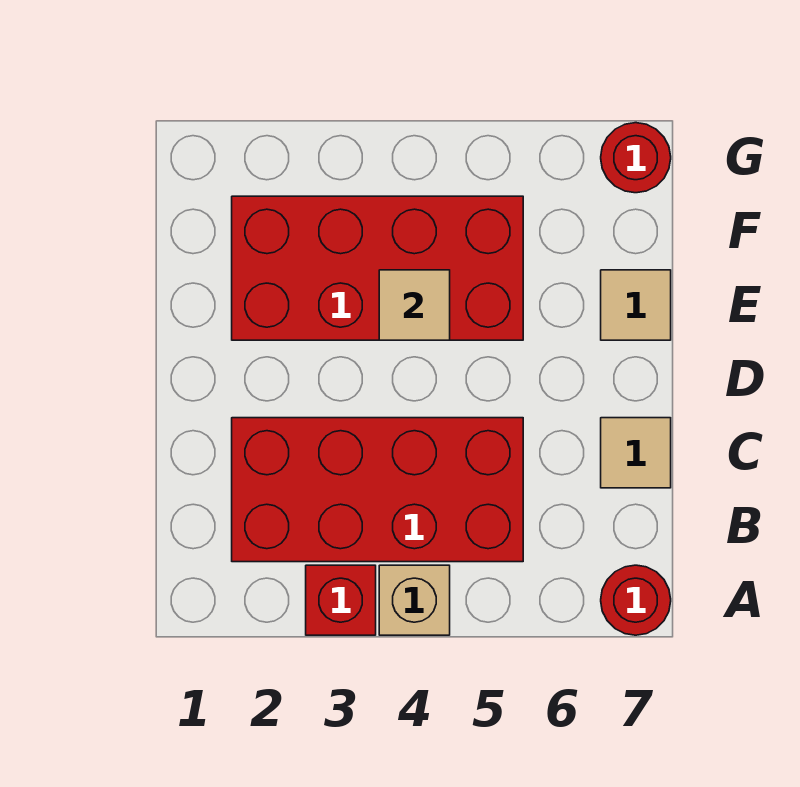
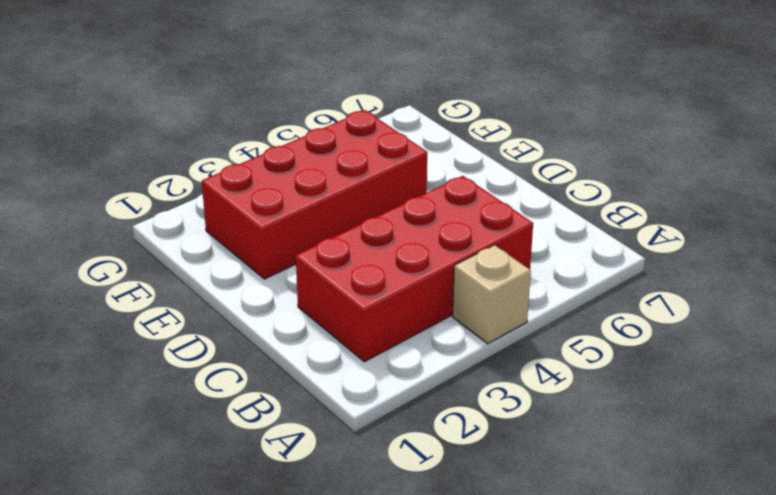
none -> red 1x1 brick [306,565,376,635]
none -> red 1x1 round brick [601,565,671,635]

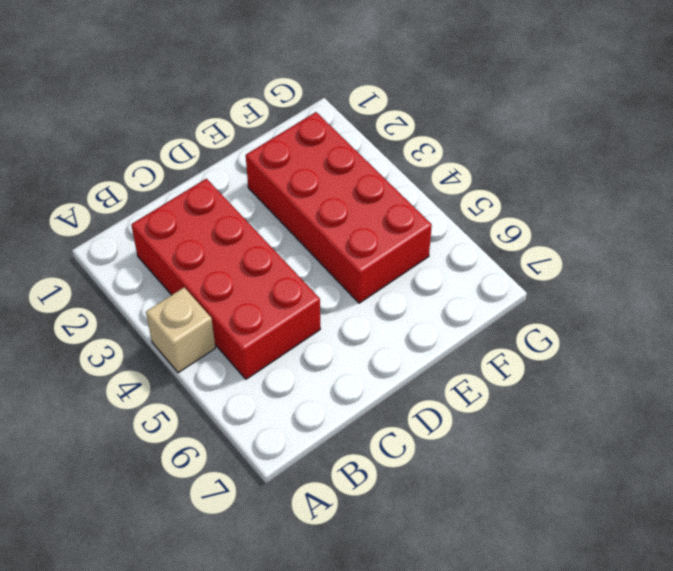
none -> red 1x1 brick [306,565,376,635]
none -> red 1x1 round brick [601,565,671,635]

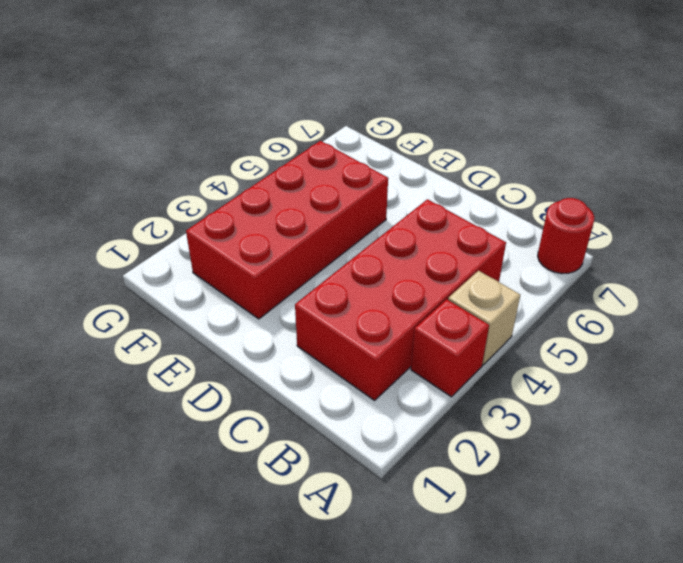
none -> tan 1x1 tile [601,418,671,488]
none -> tan 1x1 tile [601,270,671,340]

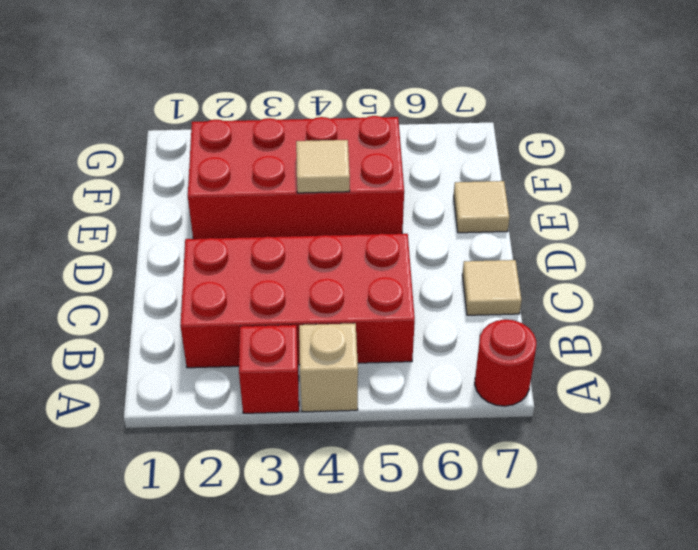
none -> red 1x1 round brick [601,123,671,193]

